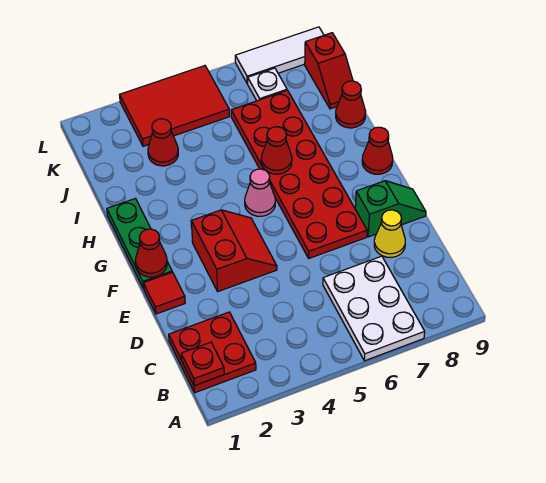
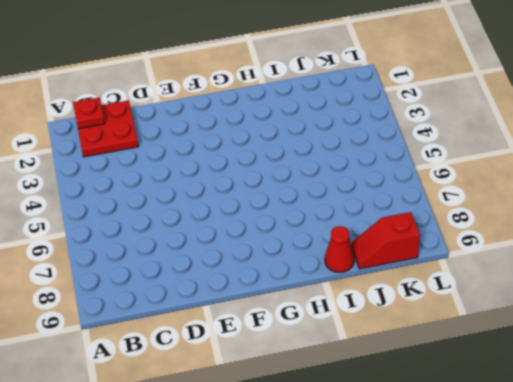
none -> white 2x3 plate [323,256,425,361]
none -> yellow 1x1 cone [374,210,405,257]
none -> red 1x1 tile [143,272,185,314]

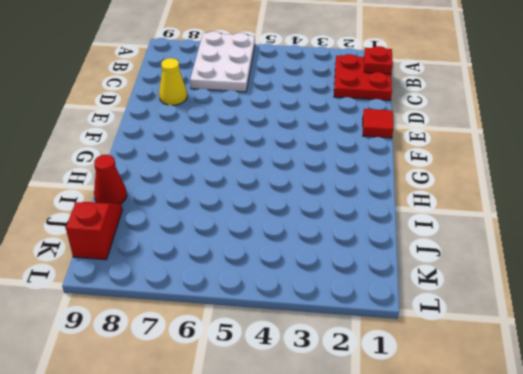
none -> red 2x2 slope [191,210,277,291]
none -> red 2x6 plate [231,91,367,258]
none -> green 1x2 slope [355,181,426,237]

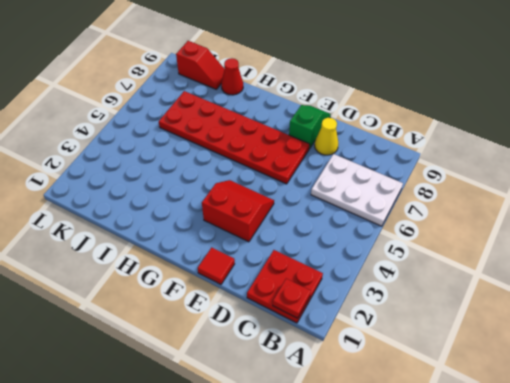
none -> green 1x3 plate [107,198,172,288]
none -> pink 1x1 cone [245,169,275,216]
none -> red 1x1 cone [362,127,393,174]

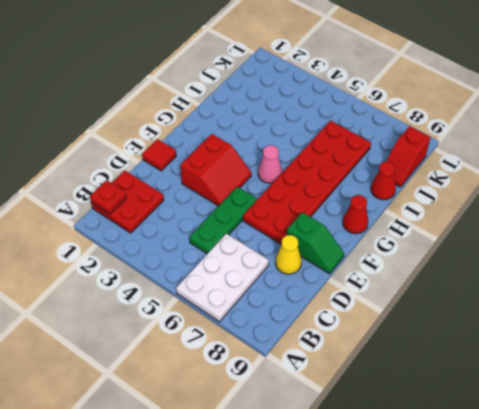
green 1x3 plate [189,187,257,254] -> green 1x3 plate moved to [107,198,172,288]
none -> red 1x1 cone [148,119,178,166]
none -> red 2x3 tile [120,66,229,146]
none -> white 1x1 plate [247,68,287,101]

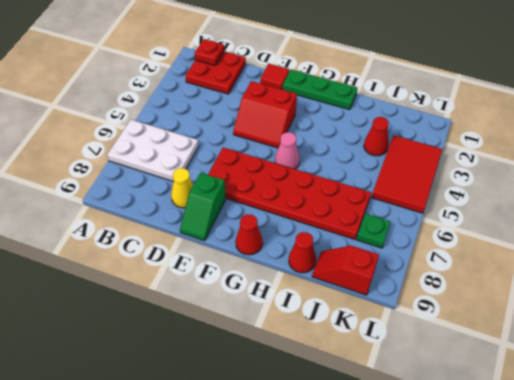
green 1x1 plate [357,214,390,248] -> white 1x1 plate [247,68,287,101]
none -> white 1x3 tile [235,27,324,83]
none -> red 1x1 cone [135,229,167,277]
none -> red 1x1 cone [261,127,292,174]

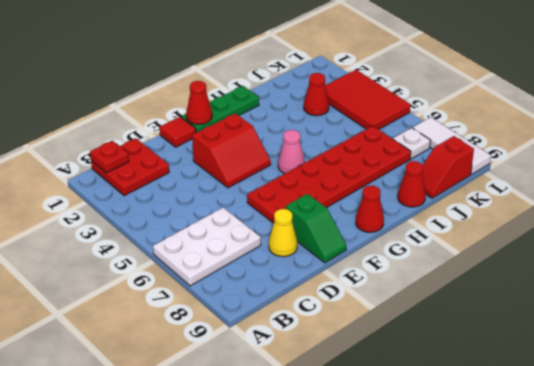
none -> red 1x1 cone [261,127,292,174]

